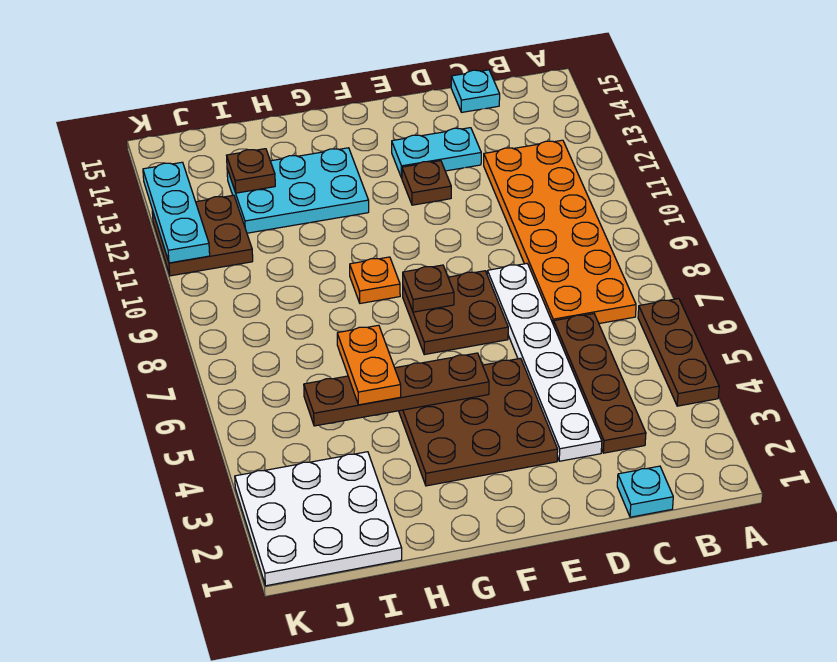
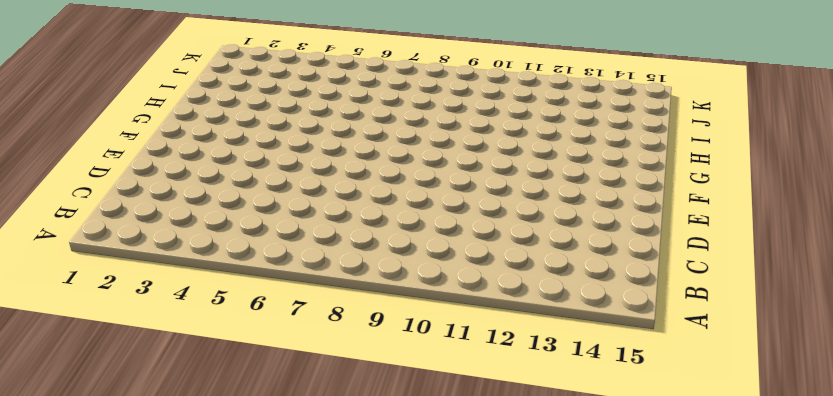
none -> brown 1x3 plate [638,299,719,406]
none -> orange 2x6 plate [484,140,636,325]
none -> cyan 1x1 plate [617,466,673,517]

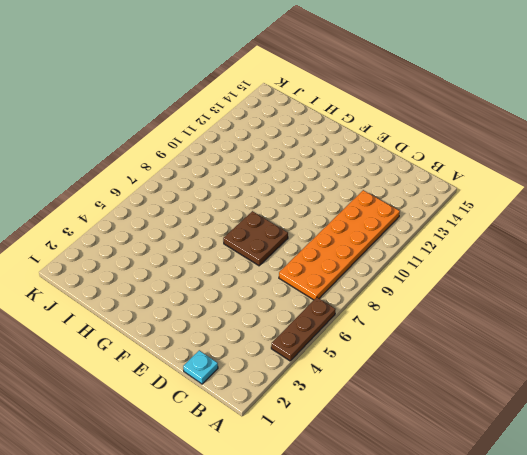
none -> brown 1x4 plate [554,314,646,453]
none -> cyan 1x1 plate [451,70,500,112]
none -> white 1x6 plate [487,264,602,461]

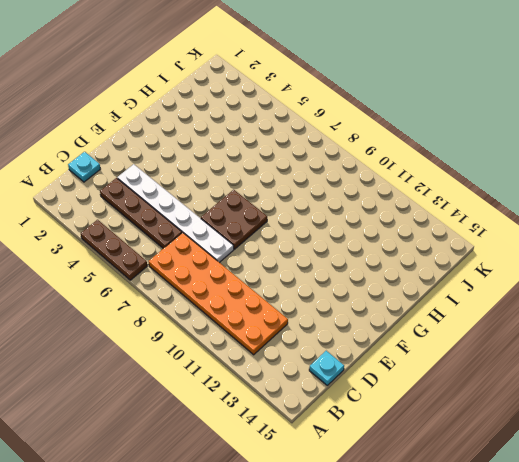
none -> cyan 1x2 plate [392,128,481,178]
none -> brown 3x3 plate [399,358,558,486]
none -> brown 1x1 plate [402,161,451,205]

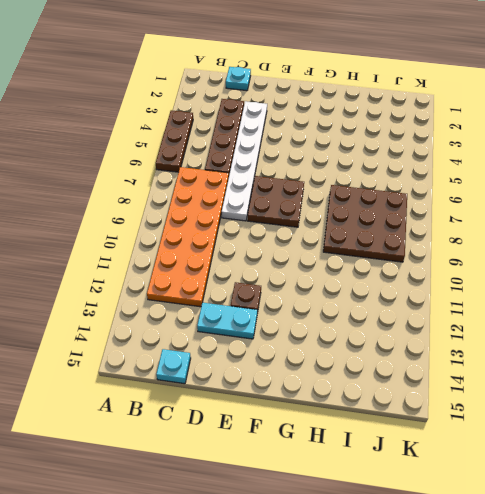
brown 3x3 plate [323,185,407,262] -> brown 3x3 plate moved to [399,358,558,486]
none -> orange 1x1 plate [350,257,400,303]
none -> cyan 2x3 plate [227,148,369,233]
none -> white 3x3 plate [235,452,402,586]

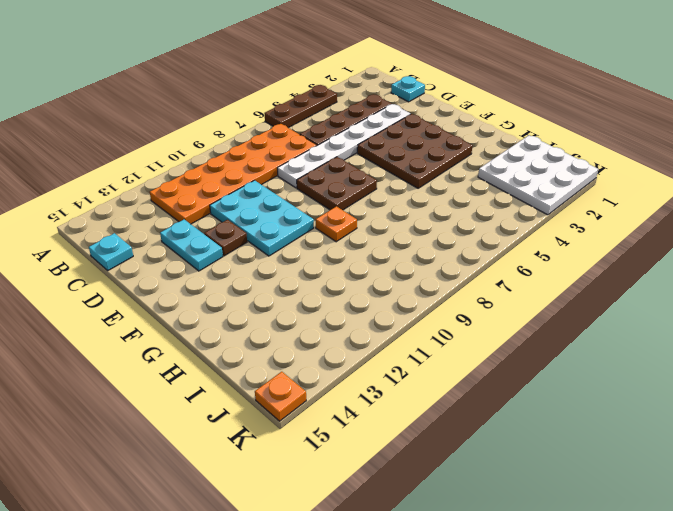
cyan 2x3 plate [210,180,314,256] -> cyan 2x3 plate moved to [227,148,369,233]
orange 1x1 plate [255,372,306,421] -> none
none -> brown 2x2 plate [152,195,253,276]
none -> brown 1x4 plate [304,353,489,426]
none -> brown 1x1 plate [403,265,454,312]

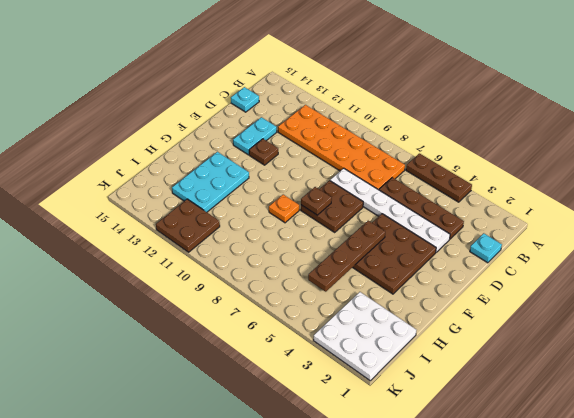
none -> brown 1x1 plate [227,149,275,193]
none -> cyan 1x3 plate [143,162,210,263]
none -> orange 1x2 plate [337,325,401,405]

